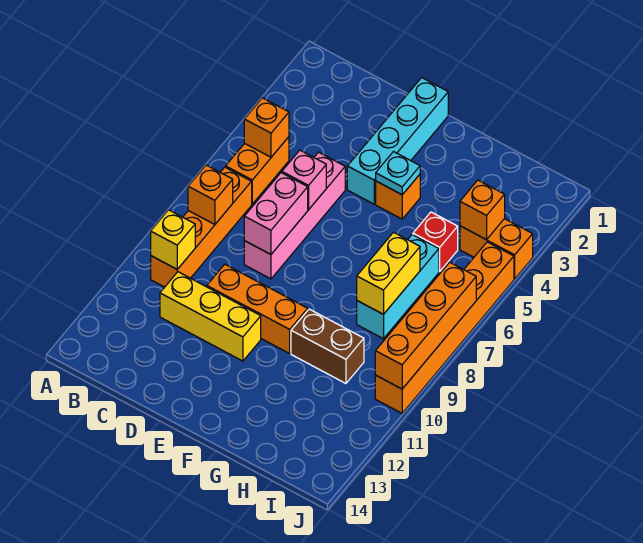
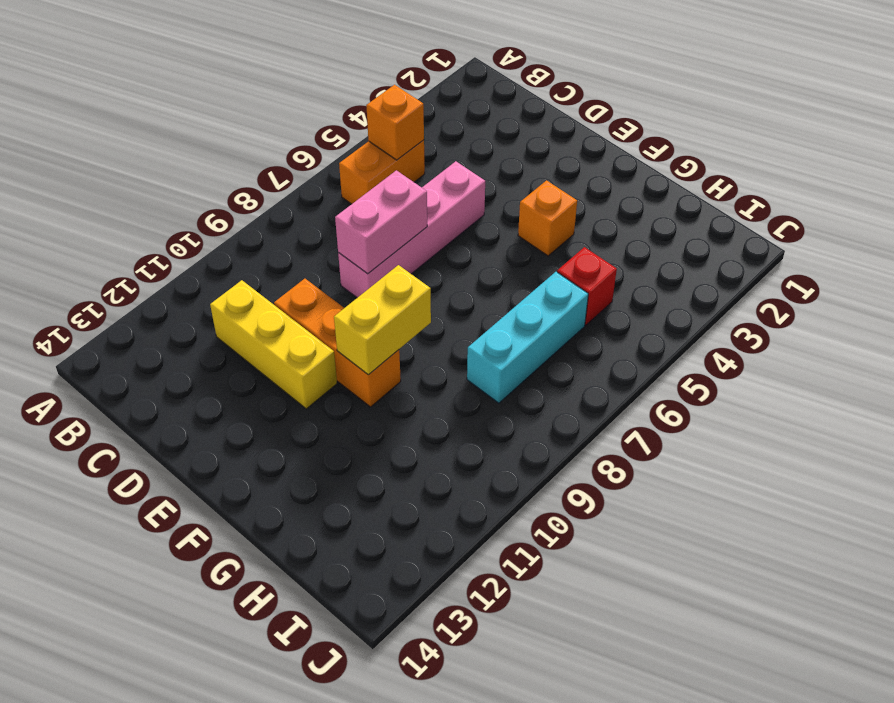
yellow 1x2 brick [334,265,431,375] -> yellow 1x2 brick moved to [357,232,420,314]
none -> orange 1x4 brick [151,167,252,287]
none -> cyan 1x4 brick [347,78,448,204]
none -> brown 1x2 brick [291,309,364,383]

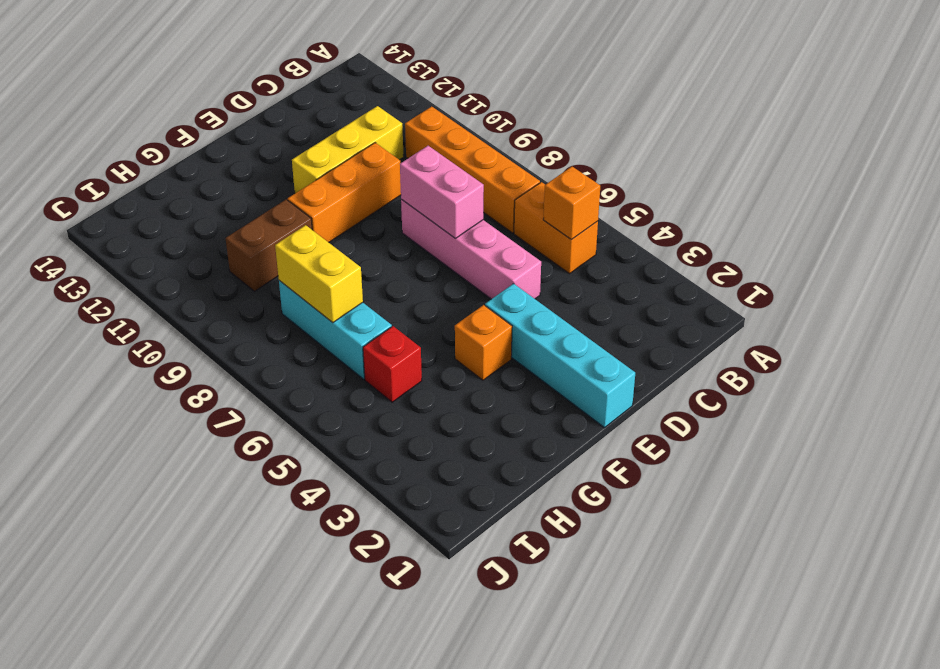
none -> orange 1x2 brick [460,219,533,279]
none -> orange 1x6 brick [375,242,514,413]
none -> orange 1x1 brick [188,165,233,225]

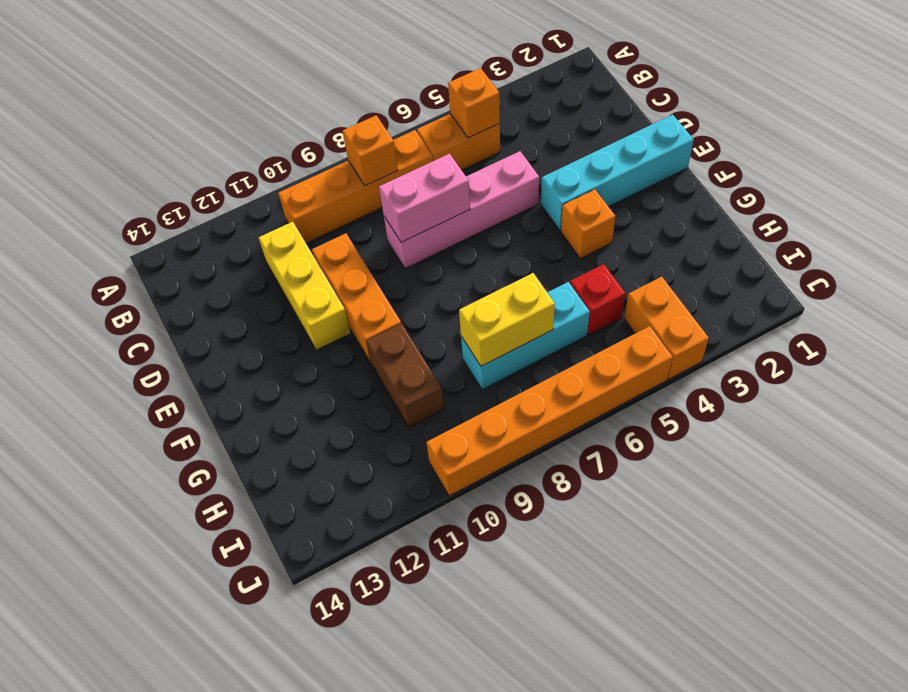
none -> yellow 1x1 brick [151,210,195,269]
none -> pink 1x1 brick [282,150,326,210]
none -> cyan 1x1 plate [376,152,420,195]

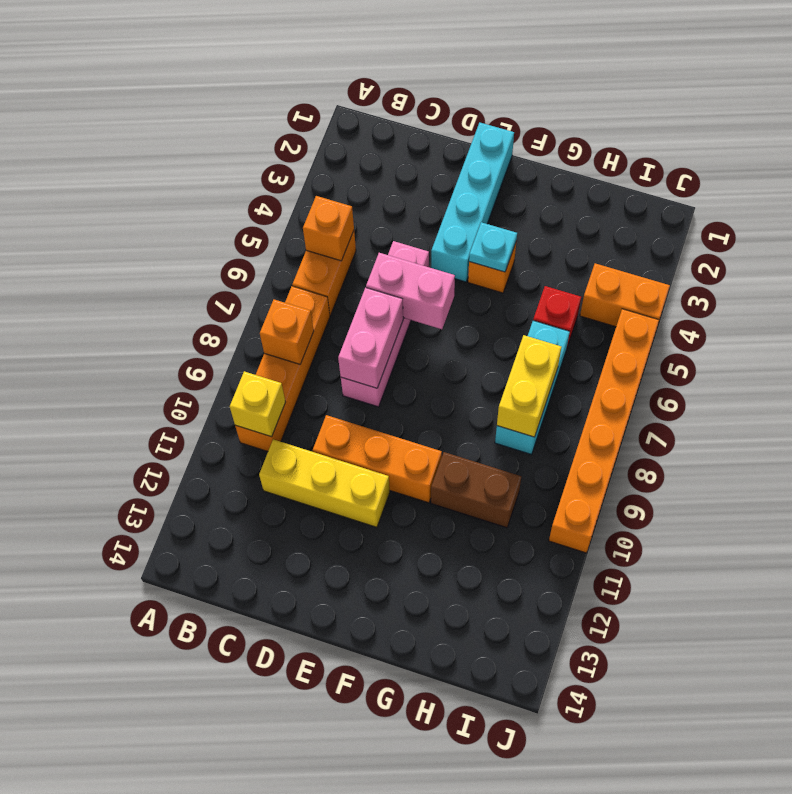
pink 1x2 brick [366,253,455,329] -> pink 1x1 brick [282,150,326,210]
none -> orange 1x1 brick [460,180,505,240]
none -> orange 1x4 brick [375,262,476,389]

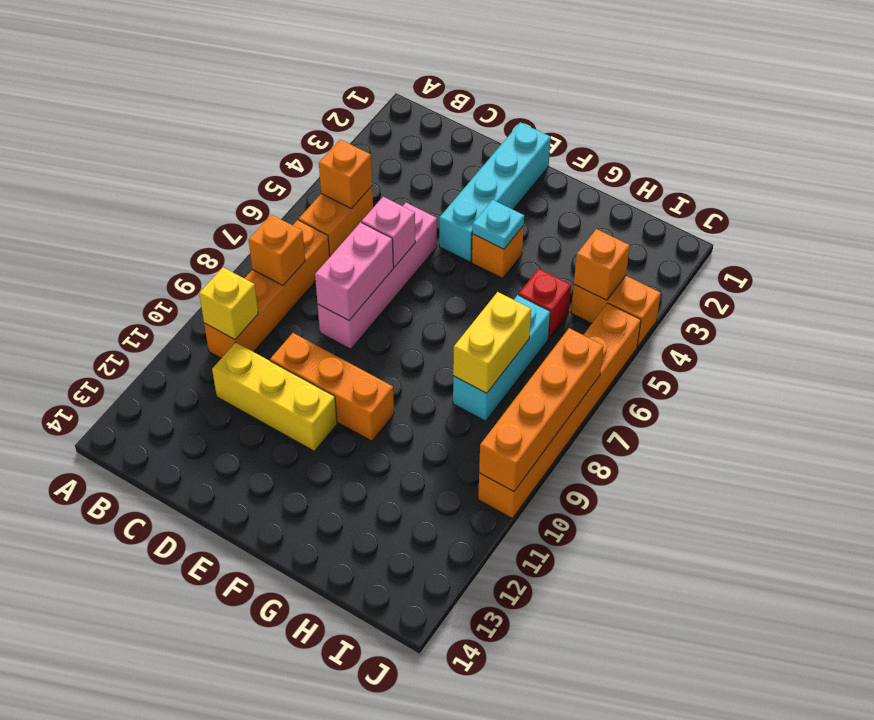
none -> brown 1x2 brick [291,309,364,383]

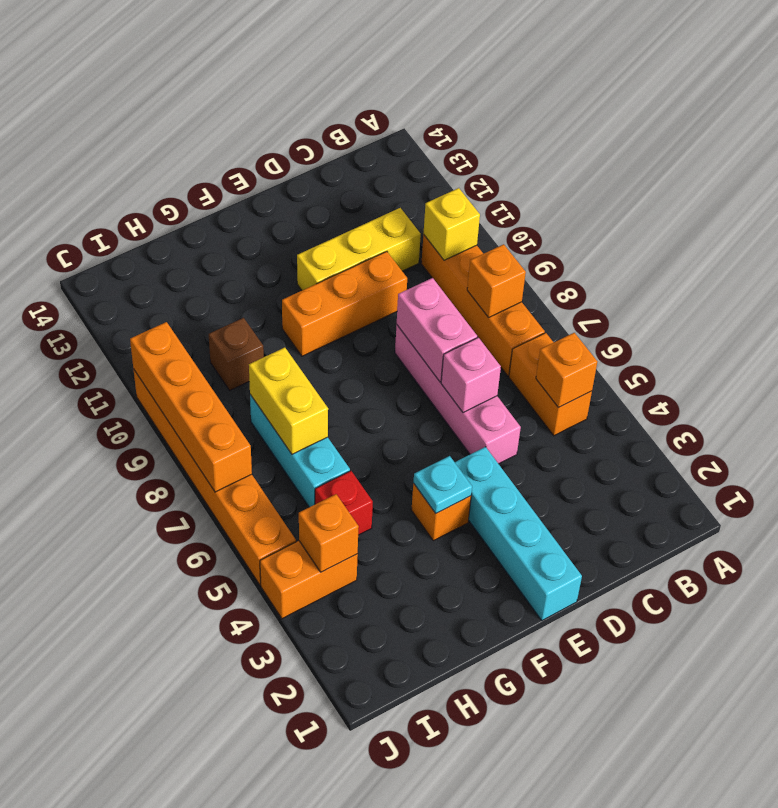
brown 1x1 brick [209,318,264,390] -> brown 1x2 brick [291,309,364,383]

